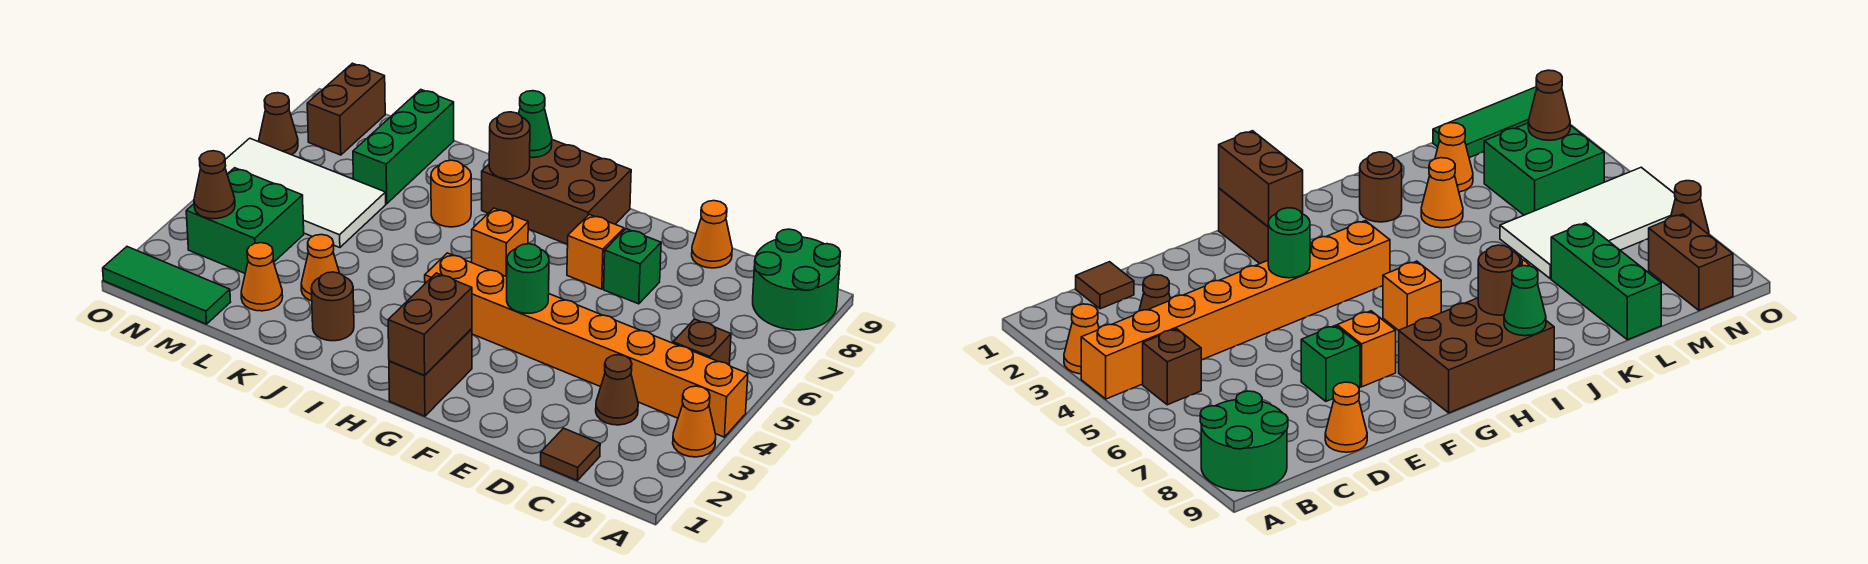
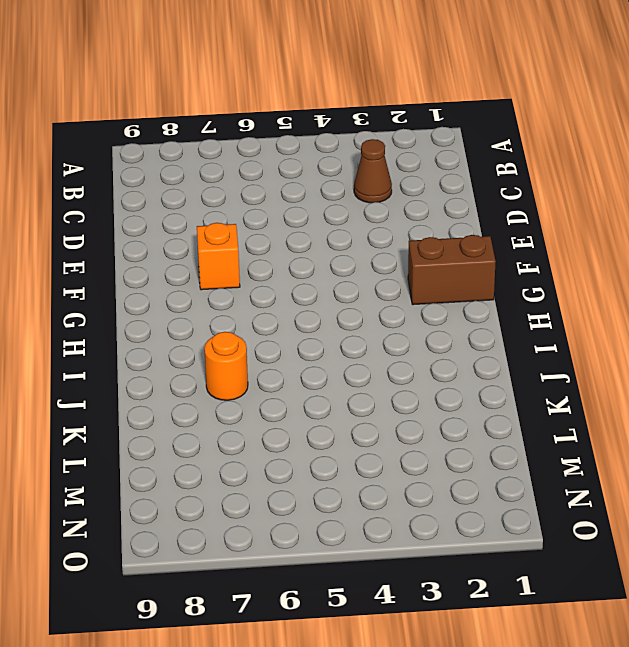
none -> orange 1x1 cone [673,386,716,457]
none -> orange 1x8 brick [425,253,748,437]
none -> green 2x2 round brick [753,229,840,330]

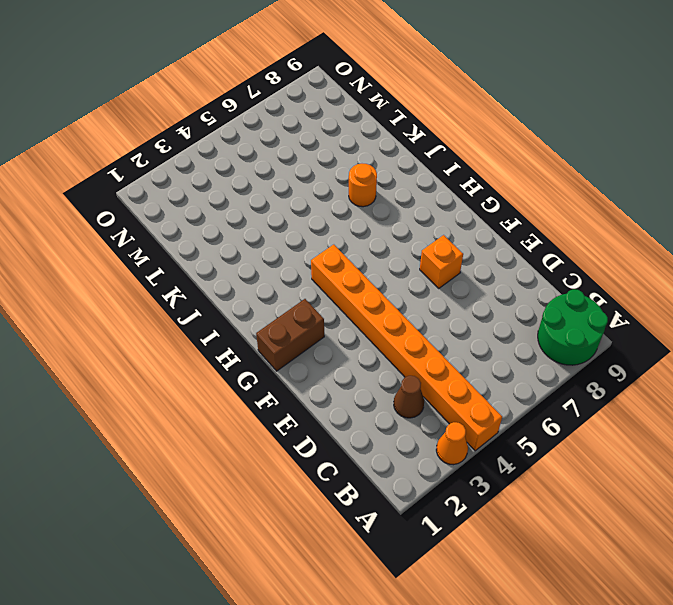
none -> brown 1x1 brick [673,319,731,365]
none -> brown 1x1 tile [541,428,600,480]
none -> orange 1x1 cone [692,201,732,268]

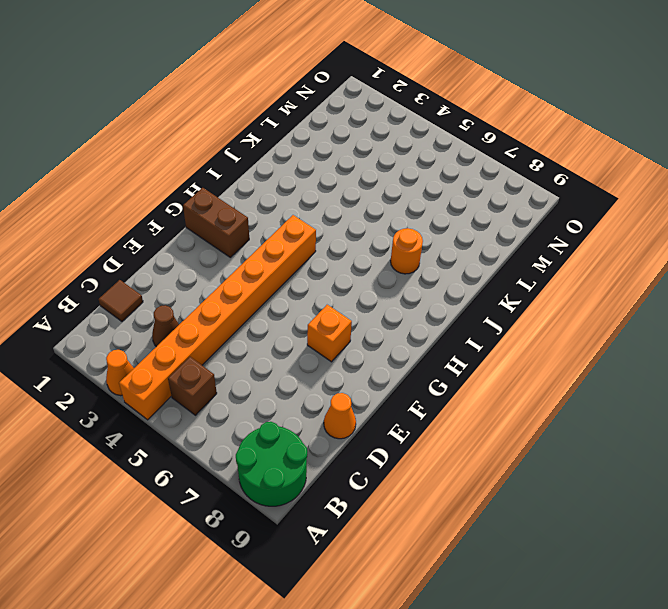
none -> green 1x1 brick [604,229,661,304]
none -> brown 2x3 brick [482,140,631,244]
none -> orange 1x1 brick [472,208,528,276]

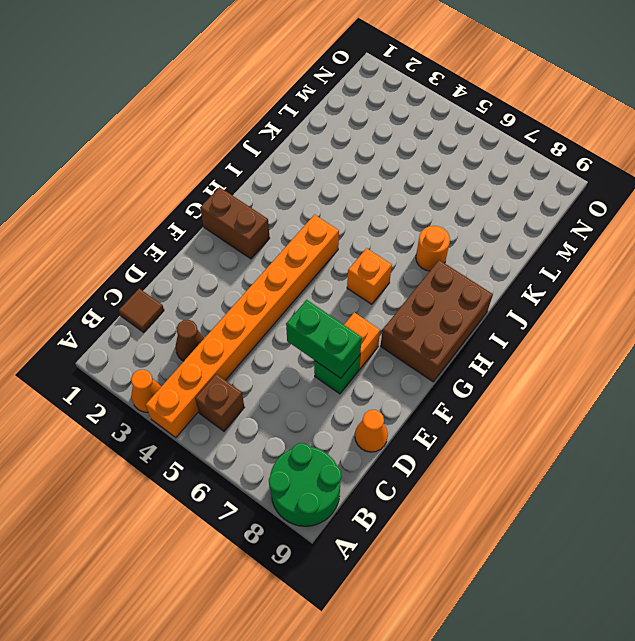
green 1x2 brick [286,300,362,378] -> none
none -> brown 1x1 round brick [311,272,354,341]
none -> orange 1x1 cone [301,235,339,301]
none -> orange 1x1 cone [241,243,283,311]

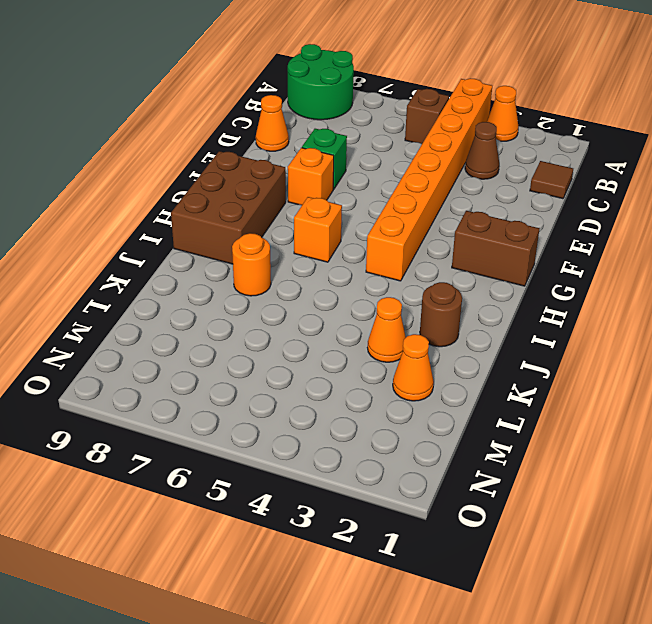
none -> white 2x4 tile [225,138,386,248]
none -> green 1x3 brick [353,90,454,204]
none -> green 1x3 tile [103,247,230,324]

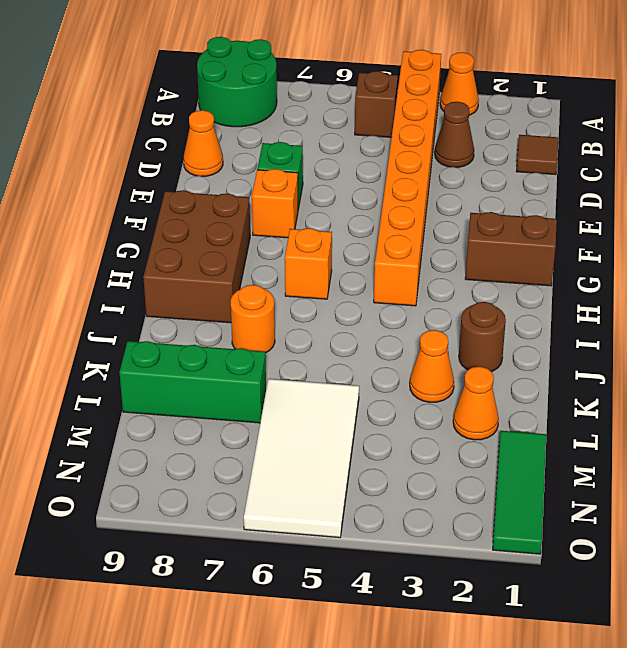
none -> green 2x2 brick [186,168,304,273]
none -> brown 1x2 brick [307,63,385,155]
none -> brown 1x1 cone [259,93,298,155]

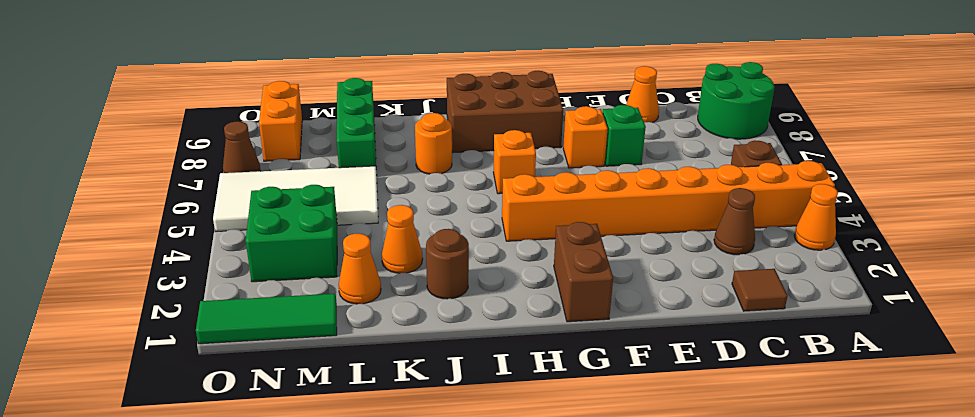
orange 1x2 brick [259,81,302,161] -> brown 1x2 brick [307,63,385,155]
none -> green 1x1 round brick [506,244,549,313]
none -> brown 1x2 brick [388,273,472,375]
none -> brown 1x1 round brick [489,112,530,179]

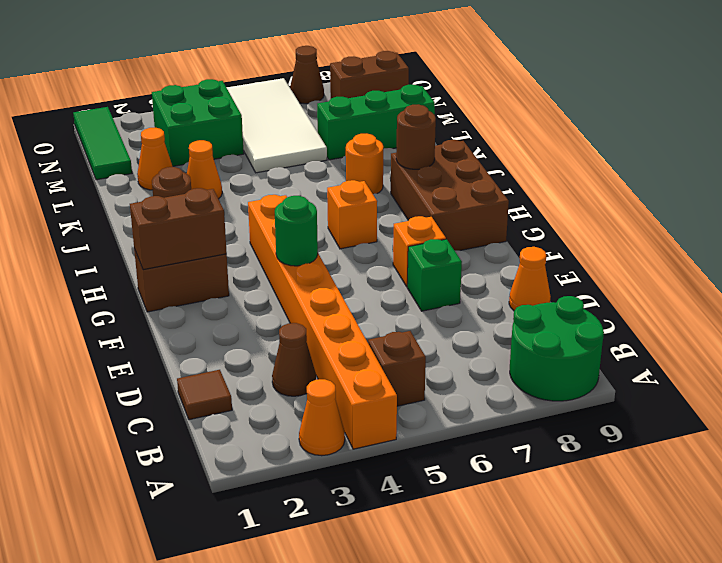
none -> green 1x1 cone [519,91,552,158]
none -> brown 1x1 cone [194,151,235,219]

